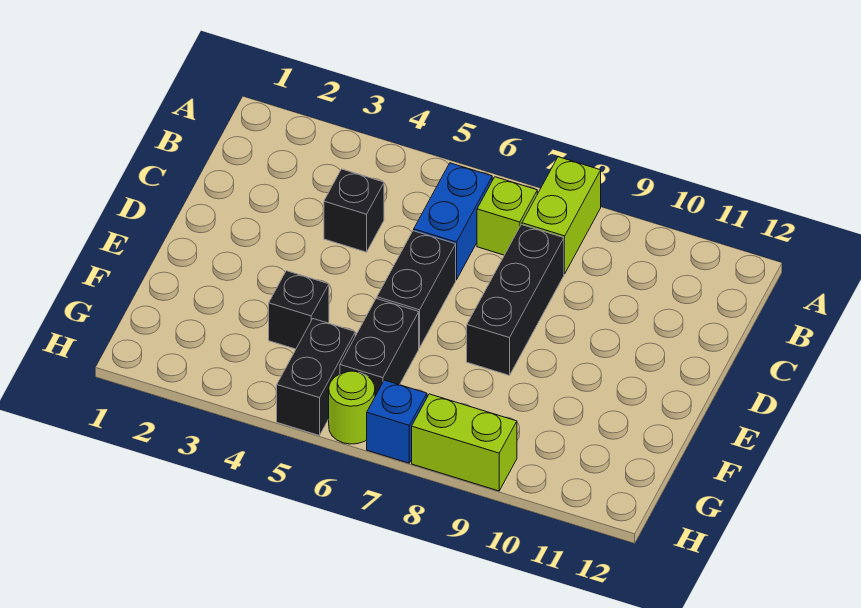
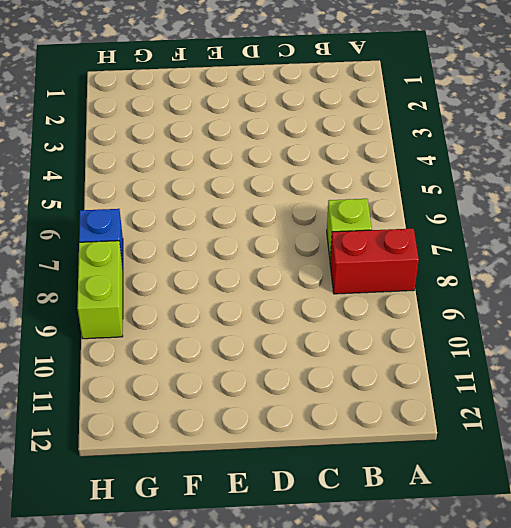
red 1x2 brick [330,228,419,294] -> lime 1x2 brick [522,157,601,274]
none -> blue 1x2 brick [414,163,492,280]
none -> black 1x1 brick [324,169,384,252]
none -> black 1x3 brick [467,225,564,375]

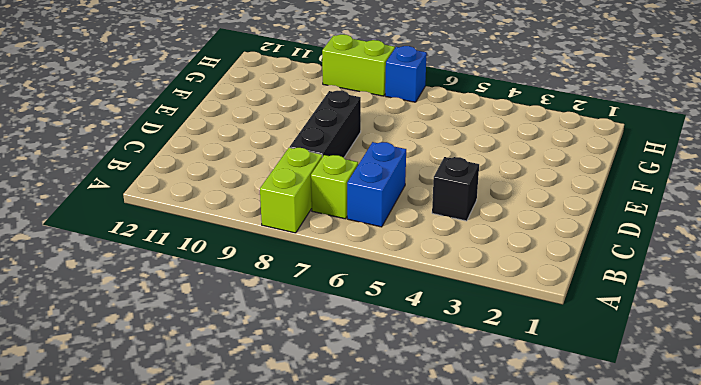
none -> black 1x2 brick [377,231,456,348]
none -> black 1x1 brick [269,271,329,349]
none -> black 1x2 brick [340,299,419,396]

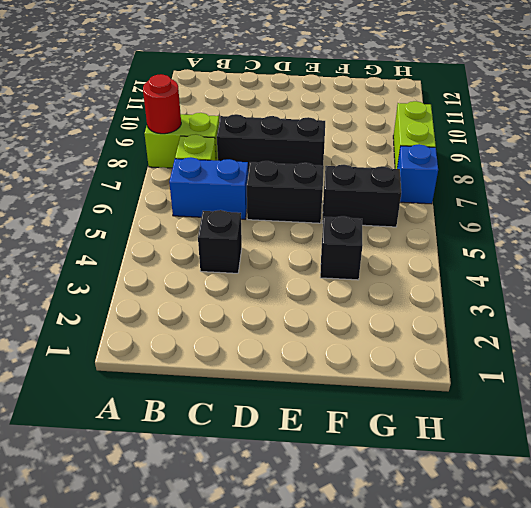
red 1x1 round brick [143,74,181,134] -> none
none -> black 1x2 brick [277,319,355,435]
none -> lime 1x1 round brick [329,371,375,444]

